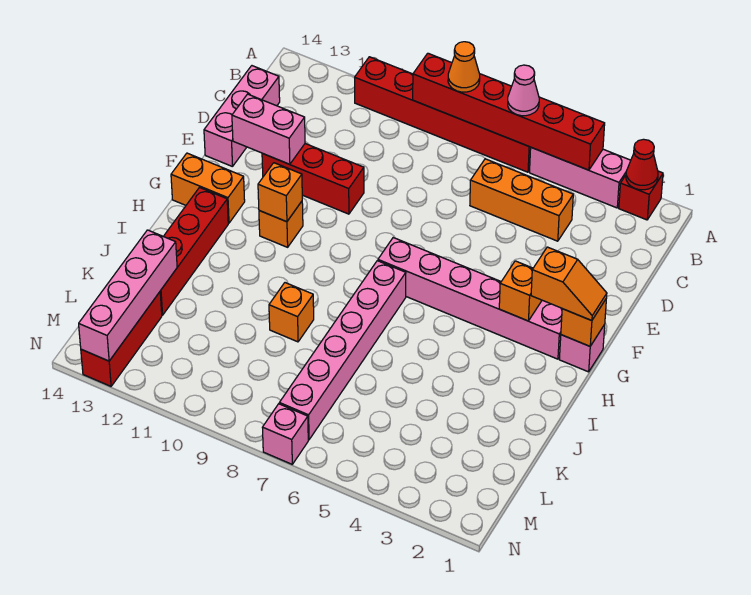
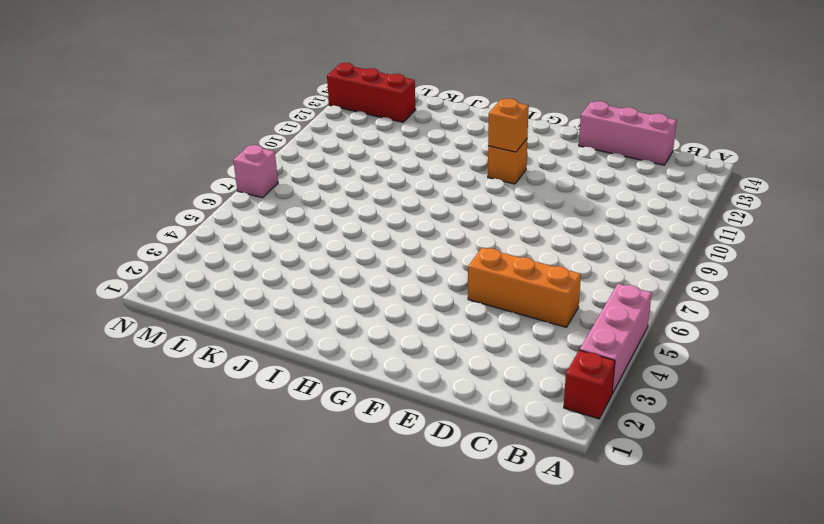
orange 1x3 brick [468,248,581,327] -> orange 1x3 brick turned to [470,159,573,241]
none -> red 1x6 brick [355,57,531,172]
none -> red 1x3 brick [262,144,364,214]
none -> pink 1x1 brick [559,325,605,372]

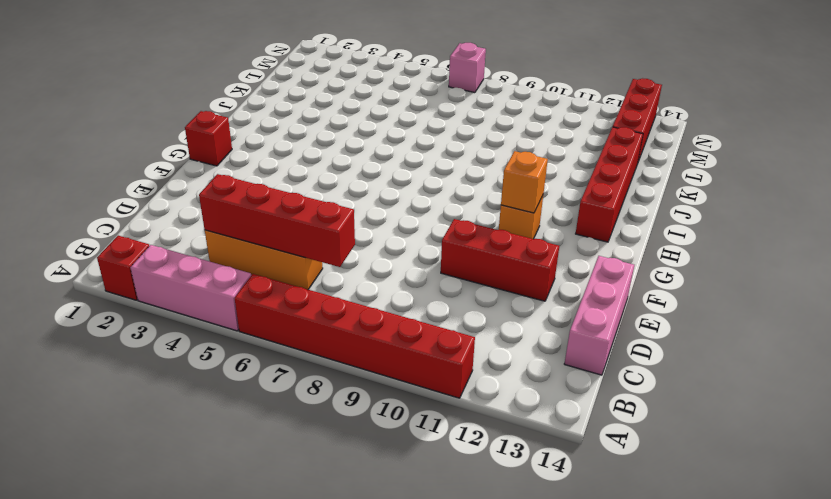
red 1x4 brick [199,174,355,267] -> none
red 1x1 brick [185,111,232,166] -> pink 1x1 brick [559,325,605,372]
none -> pink 1x6 brick [378,238,562,359]
none -> orange 1x2 brick [171,153,245,223]
none -> pink 1x6 brick [279,261,406,440]

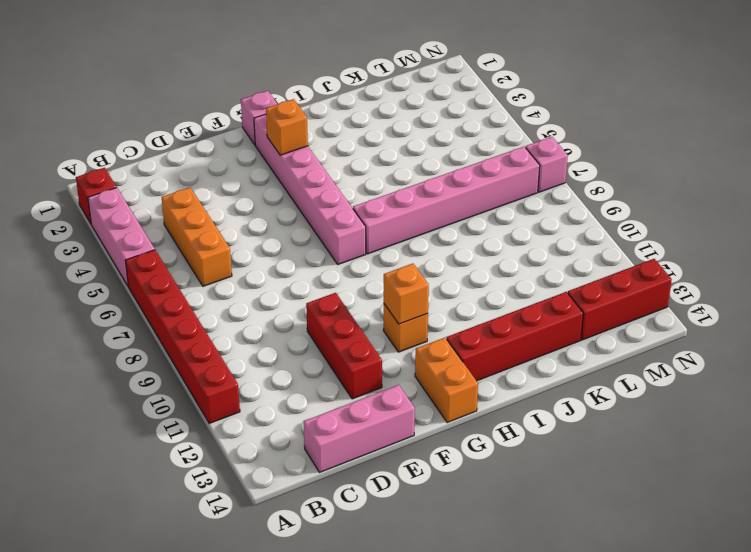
none -> orange 1x1 brick [269,283,314,342]
none -> red 1x1 cone [626,139,658,190]
none -> red 1x6 brick [413,53,605,170]

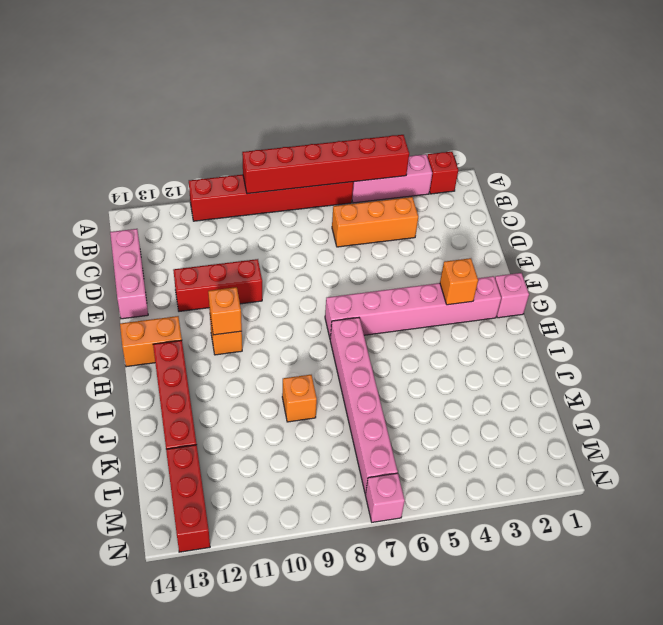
none -> red 1x1 cone [626,139,658,190]
none -> pink 1x2 brick [232,94,305,164]
none -> orange 1x1 brick [561,300,606,346]

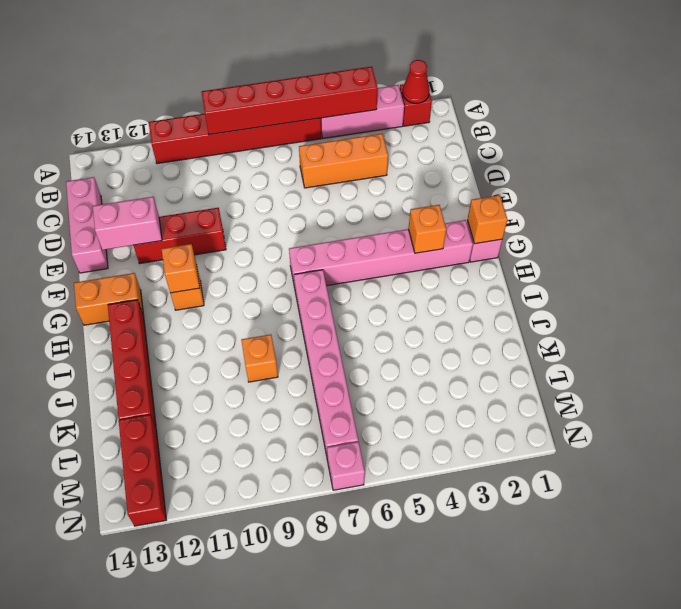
none -> pink 1x4 brick [79,230,177,361]
none -> pink 1x1 cone [508,65,539,116]
none -> orange 1x1 cone [448,42,480,92]

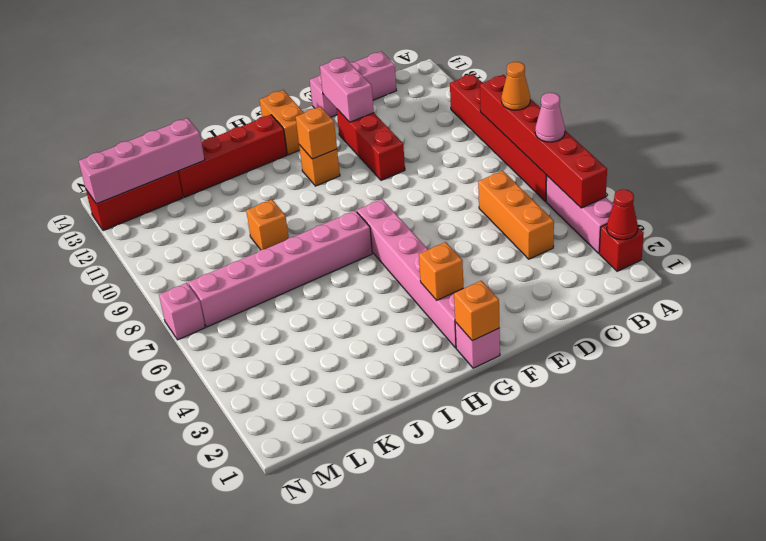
none -> orange 1x2 slope [531,247,607,321]

